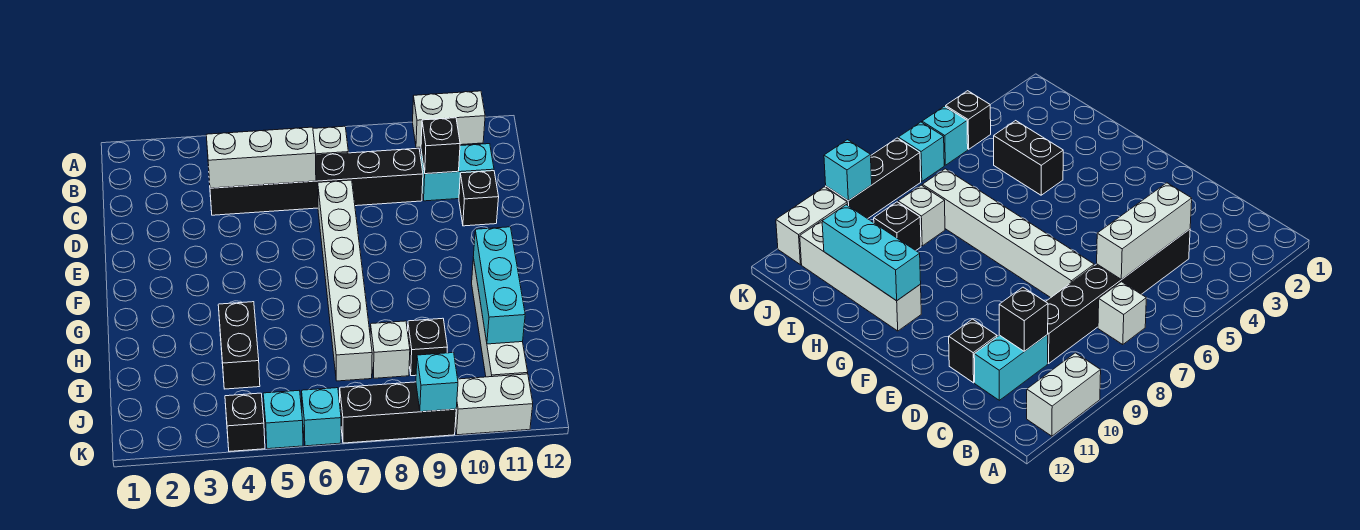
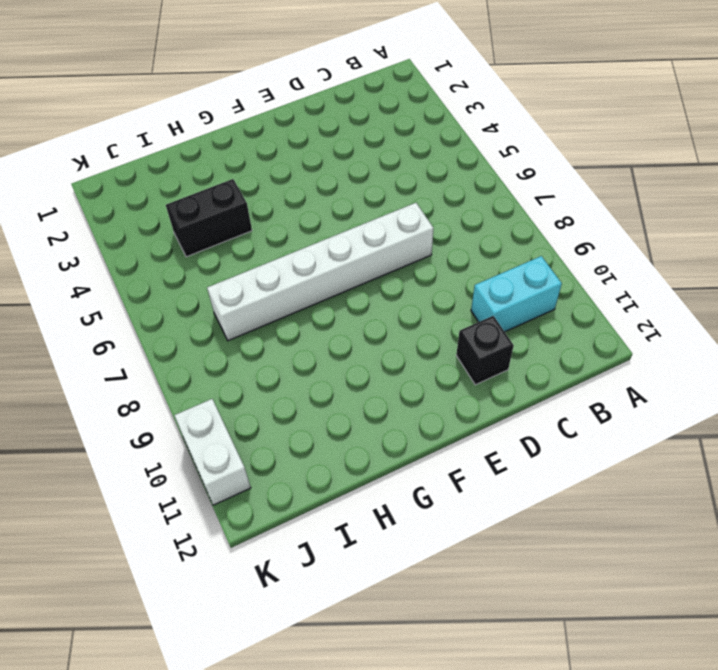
cyan 1x2 brick [471,256,562,332] -> cyan 1x2 brick turned to [421,144,494,201]
none -> white 1x2 brick [413,91,485,148]
none -> white 1x1 brick [313,126,348,155]
none -> black 1x6 brick [209,148,423,215]

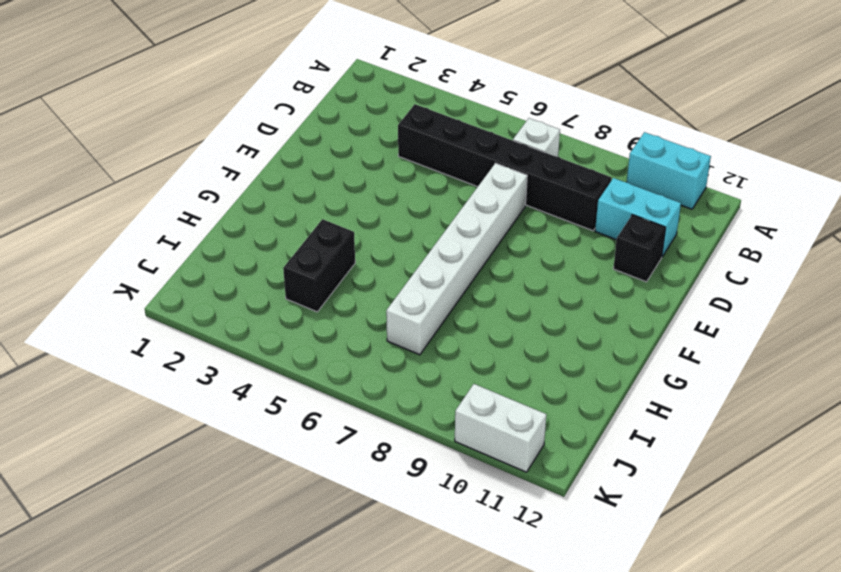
cyan 1x2 brick [627,132,711,209] -> white 1x2 brick [413,91,485,148]
none -> white 1x4 brick [472,258,528,377]
none -> white 1x1 brick [370,321,410,378]
none -> black 1x1 brick [408,318,447,376]

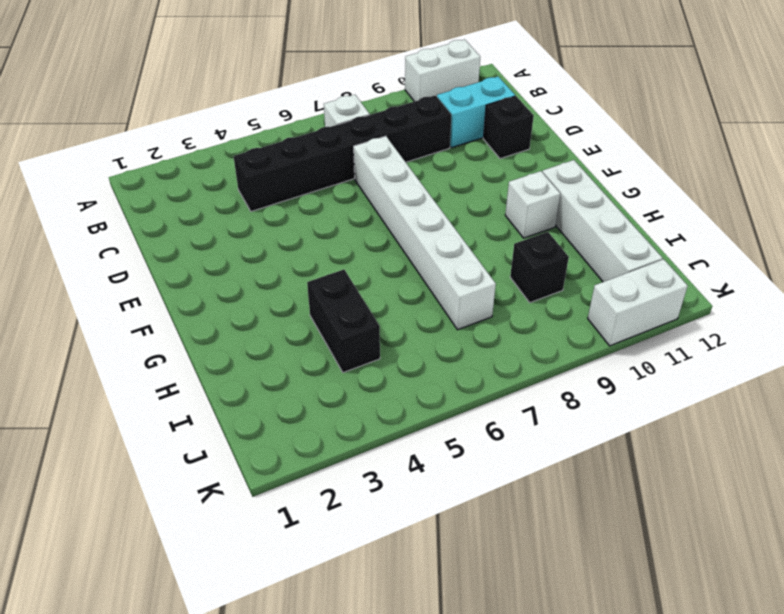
white 1x1 brick [505,171,560,238] -> white 1x1 brick moved to [370,321,410,378]
none -> black 1x1 brick [225,393,265,451]
none -> cyan 1x1 brick [263,391,303,449]
none -> cyan 1x1 brick [302,388,341,446]

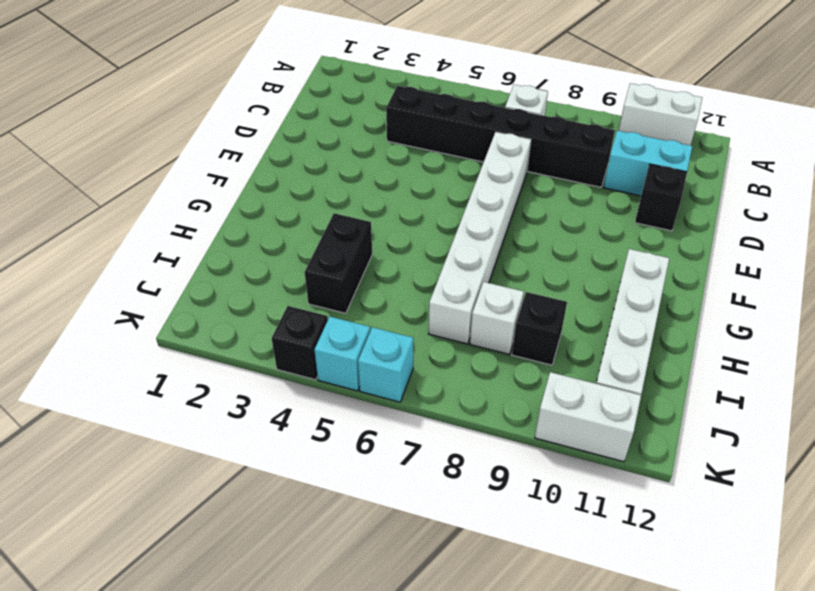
none -> black 1x3 brick [340,382,456,443]
none -> white 1x3 brick [206,127,316,188]
none -> black 1x1 brick [421,118,460,174]

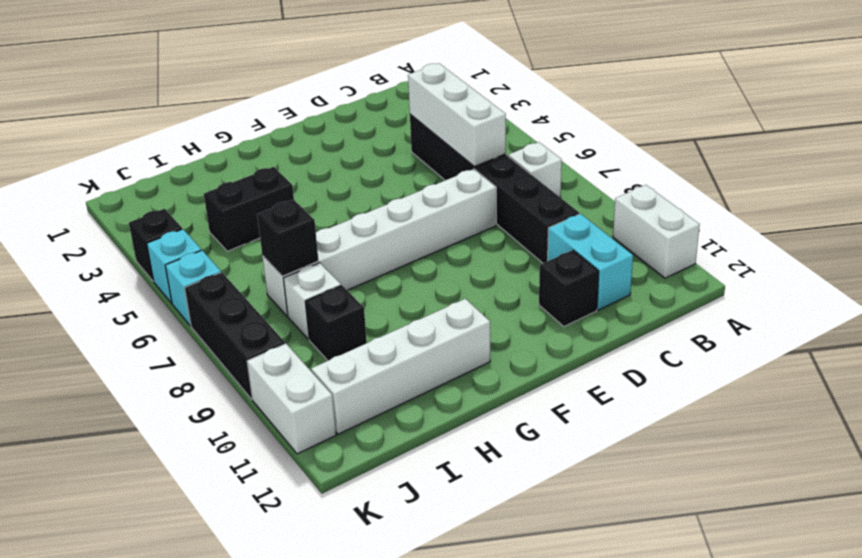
black 1x1 brick [257,200,318,276] -> black 1x1 brick moved to [421,118,460,174]
none -> cyan 1x3 brick [473,227,525,344]
none -> cyan 1x1 brick [416,353,458,412]

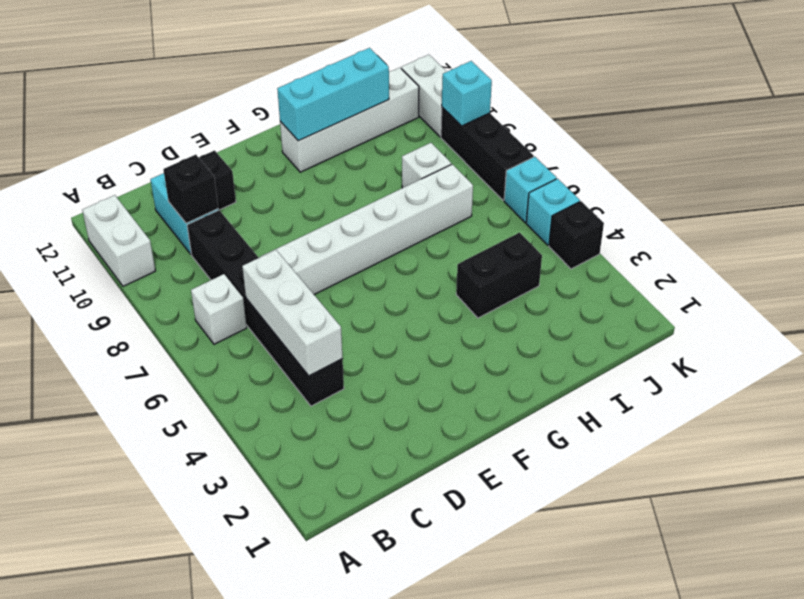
none -> black 1x1 brick [408,318,447,376]

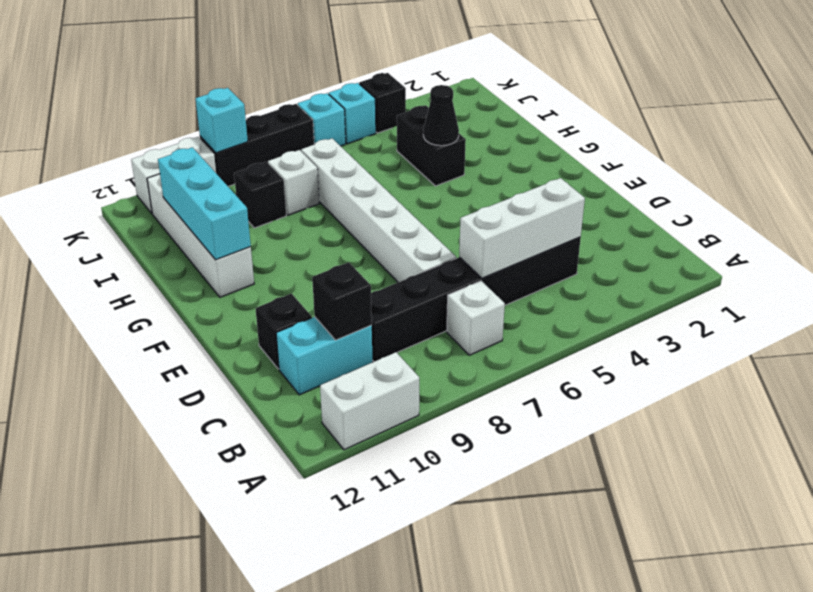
black 1x1 cone [423,85,459,146] -> none

